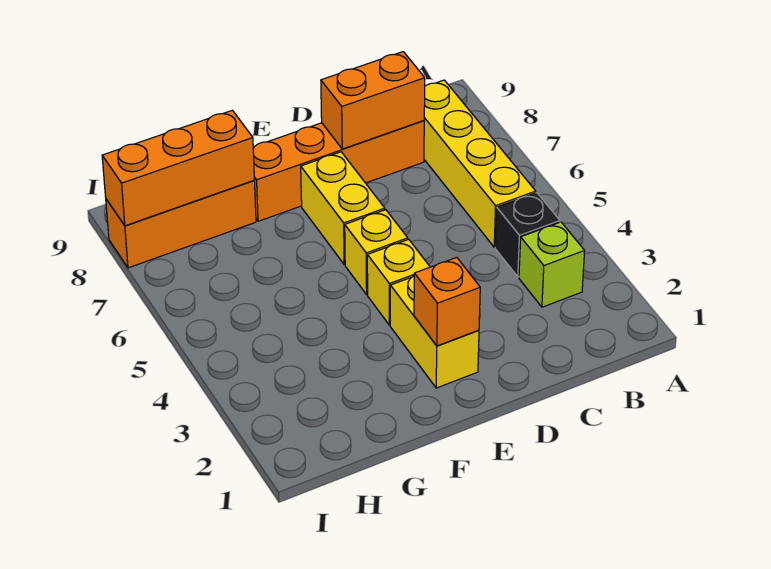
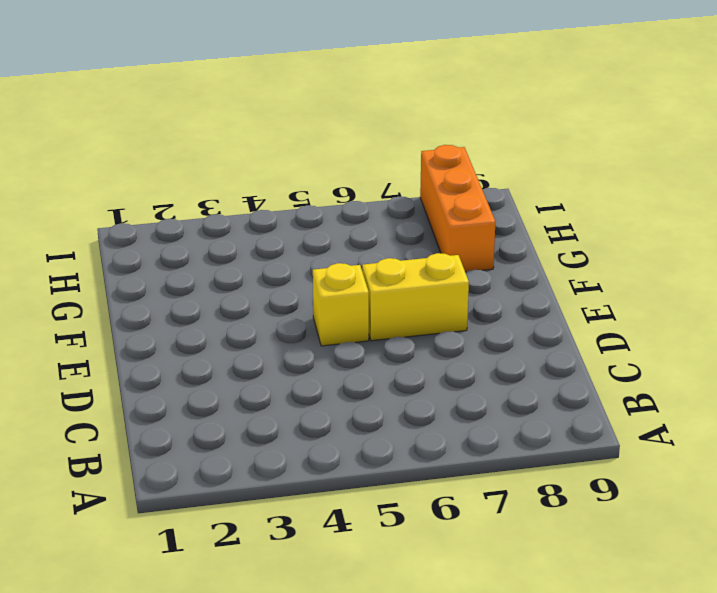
none -> lime 1x1 brick [519,222,585,307]
none -> black 1x1 brick [495,193,560,277]
none -> yellow 1x4 brick [424,80,536,247]

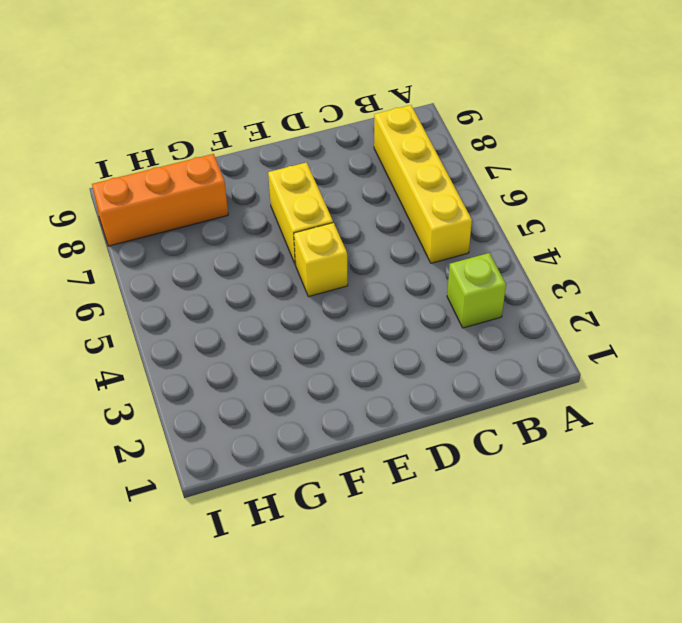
none -> black 1x1 brick [495,193,560,277]
none -> orange 1x4 brick [253,121,424,221]
none -> yellow 1x2 brick [390,276,479,388]

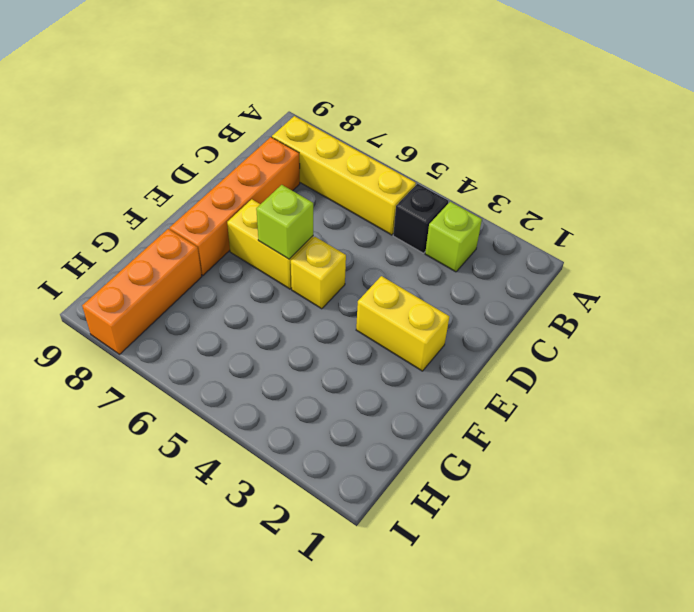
lime 1x1 brick [256,185,313,259] -> none
none -> yellow 1x1 brick [367,239,430,325]
none -> orange 1x2 brick [321,52,425,149]
none -> orange 1x1 brick [414,257,480,346]

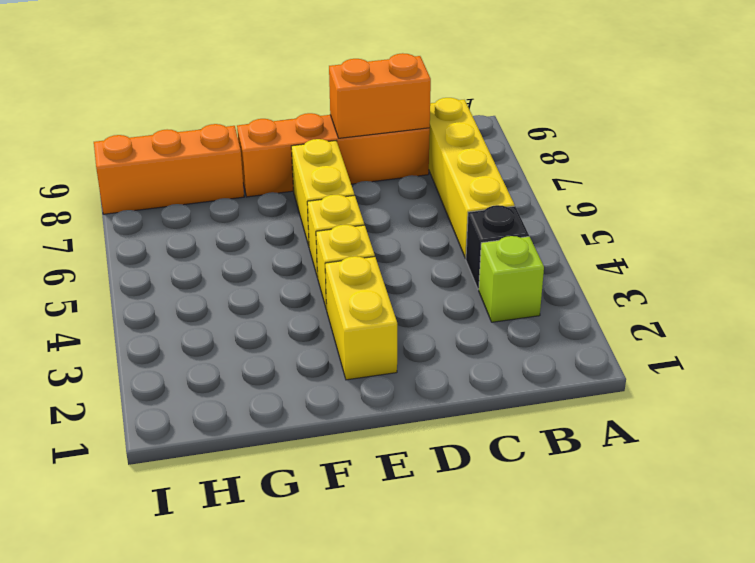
none -> orange 1x1 brick [414,257,480,346]
none -> orange 1x3 brick [102,110,254,226]

